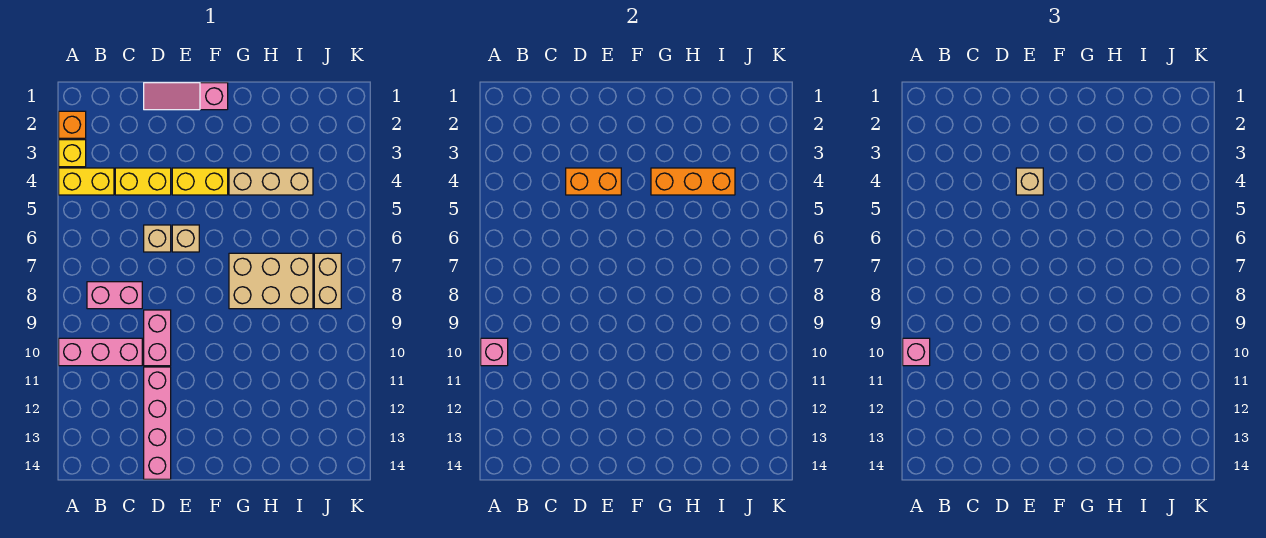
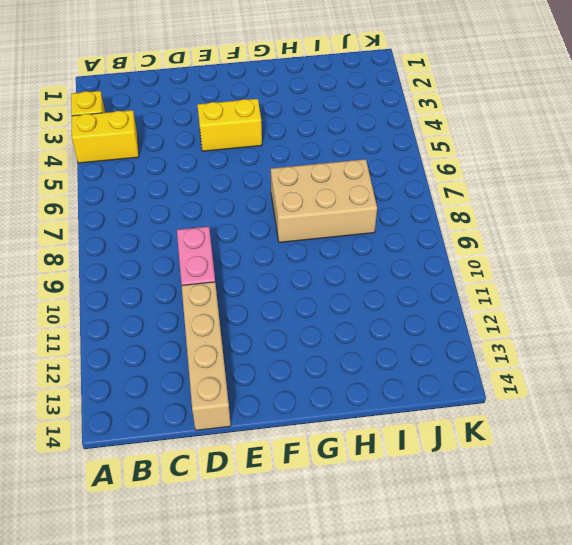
tan 1x4 brick [182,282,231,430] -> pink 1x4 brick [144,367,171,479]
none -> orange 1x1 brick [59,111,86,138]
none -> pink 1x3 brick [59,338,142,366]
none -> pink 1x2 brick [87,282,142,309]

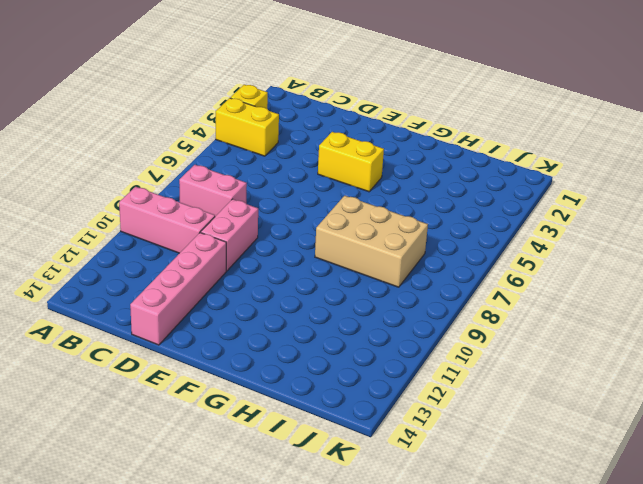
none -> orange 1x1 brick [59,111,86,138]
none -> yellow 1x2 brick [115,168,171,195]
none -> pink 1x3 slope [144,83,228,110]

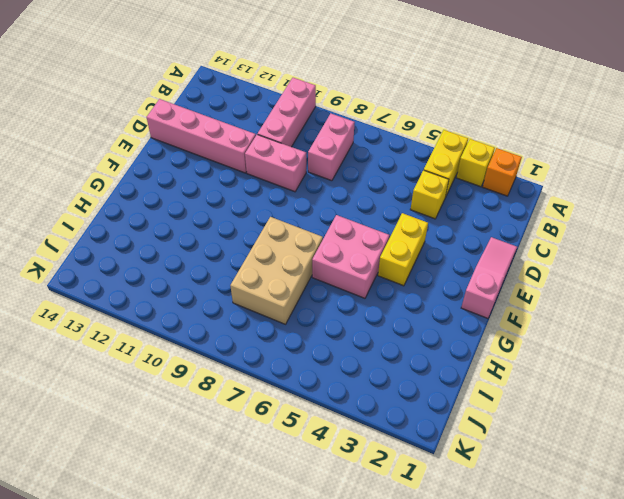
yellow 1x1 brick [410,170,449,219] -> yellow 1x2 brick [115,168,171,195]
pink 2x2 brick [312,215,389,298] -> none
none -> tan 1x1 brick [144,225,171,252]
none -> tan 1x1 brick [172,225,199,252]
none -> tan 1x3 brick [229,168,313,195]

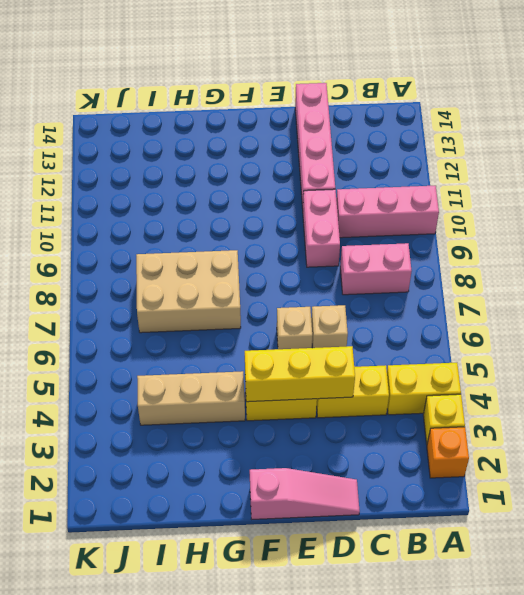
yellow 1x3 brick [245,346,355,402] -> orange 1x2 brick [566,168,621,195]
none -> tan 1x2 brick [314,253,341,309]
none -> pink 1x1 brick [481,338,508,366]
none -> orange 1x3 brick [651,168,735,195]

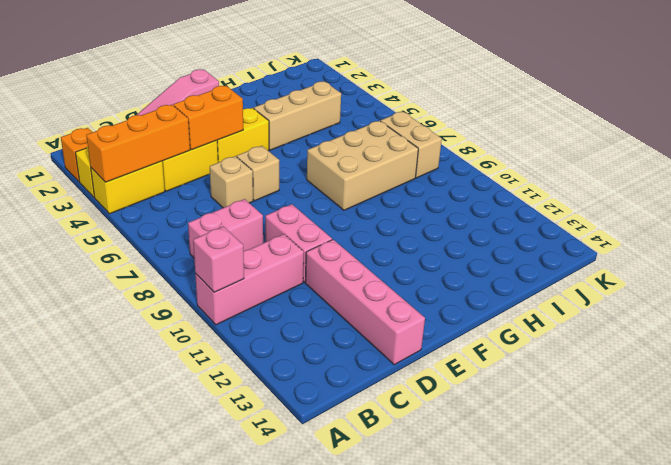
orange 1x3 brick [86,105,190,182] -> orange 1x3 brick moved to [651,168,735,195]
none -> pink 1x1 brick [903,338,930,366]
none -> tan 1x1 brick [1016,168,1043,195]

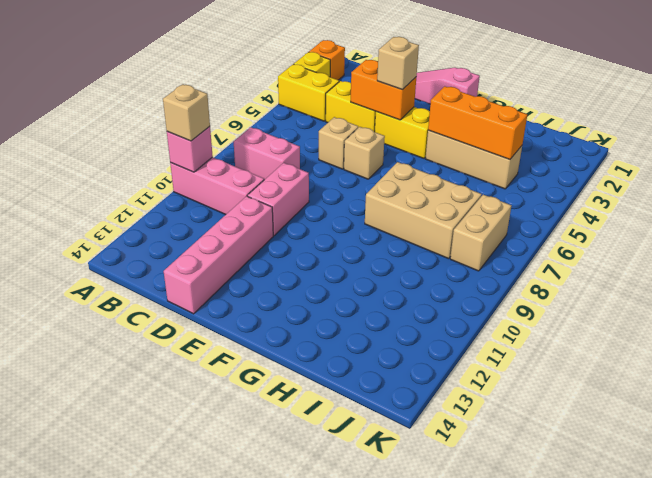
tan 1x1 brick [163,84,210,141] -> pink 1x1 brick [903,338,930,366]

